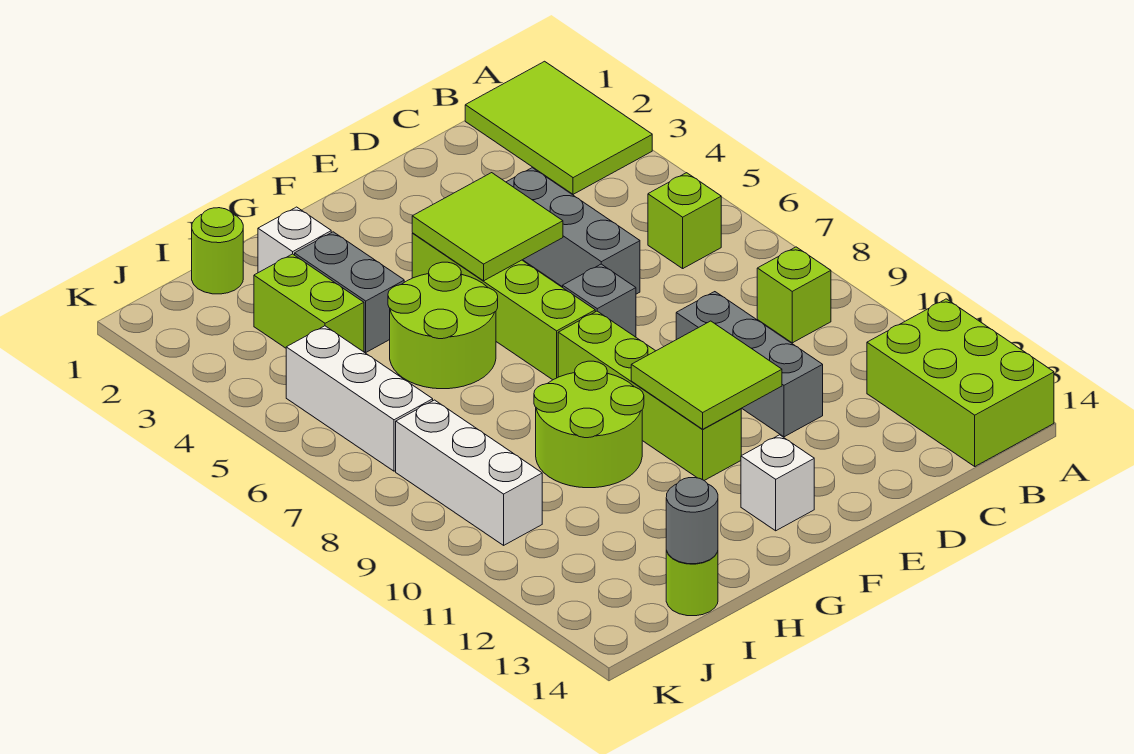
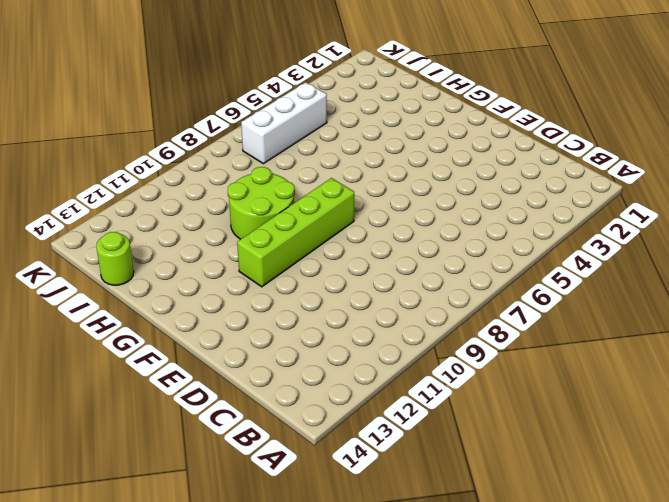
none -> lime 2x3 tile [465,61,652,194]
none -> lime 2x3 brick [867,299,1054,466]
none -> lime 1x1 brick [648,173,721,268]

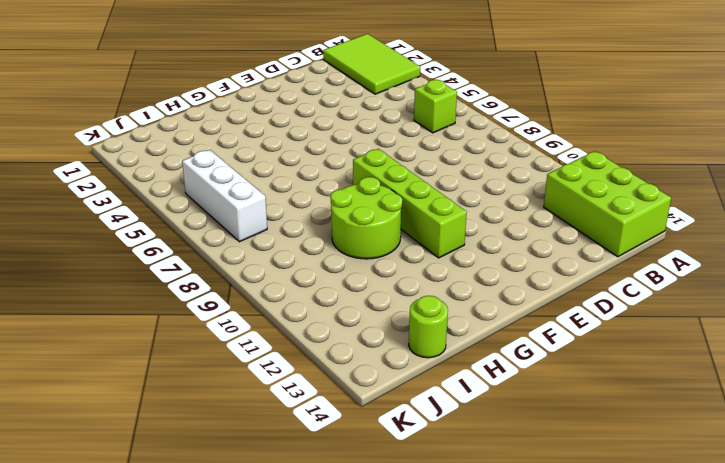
none -> lime 1x1 brick [757,247,831,343]
none -> grey 1x3 brick [506,168,640,294]
none -> grey 1x3 brick [676,292,823,437]

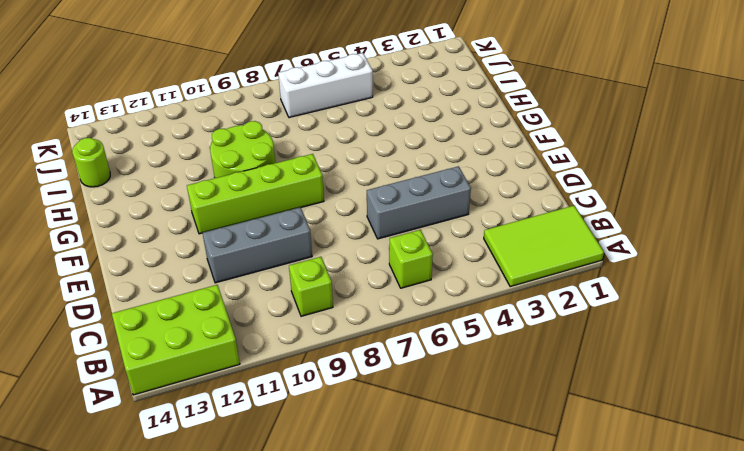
none -> grey 1x1 brick [563,264,636,337]
none -> lime 1x4 brick [412,233,595,380]
none -> white 1x1 brick [741,435,814,531]

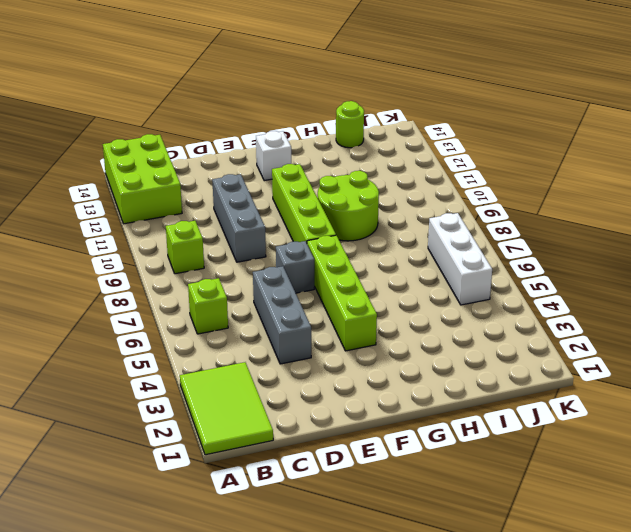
none -> lime 2x2 round brick [388,262,498,389]
none -> white 1x1 brick [258,207,331,273]
none -> grey 1x2 brick [295,232,404,352]

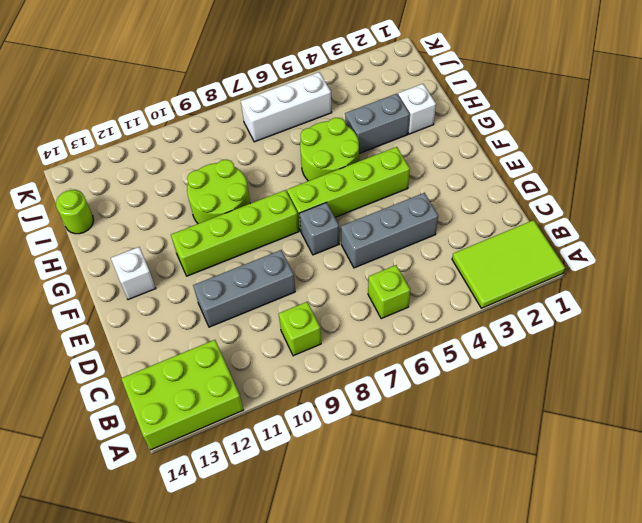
none -> lime 1x1 round brick [192,208,243,294]
none -> lime 1x2 brick [254,254,364,352]
none -> white 1x3 brick [396,400,542,545]

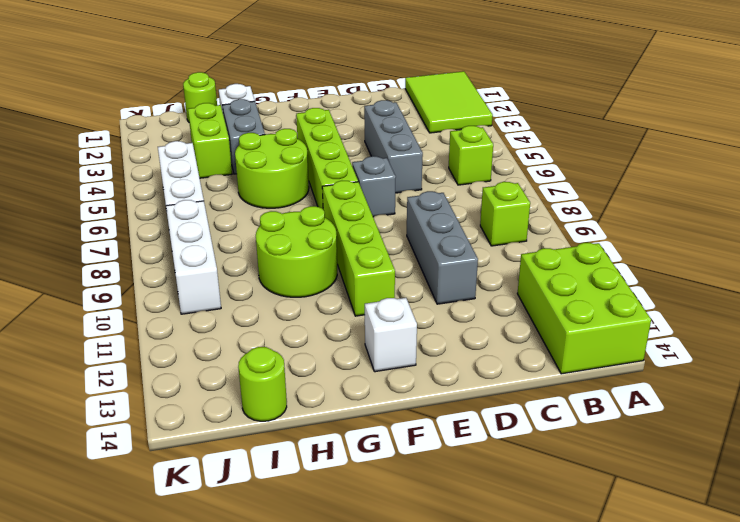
none -> lime 2x2 tile [412,173,563,281]
none -> lime 2x2 tile [631,321,782,429]
none -> grey 1x1 round brick [666,478,718,564]

